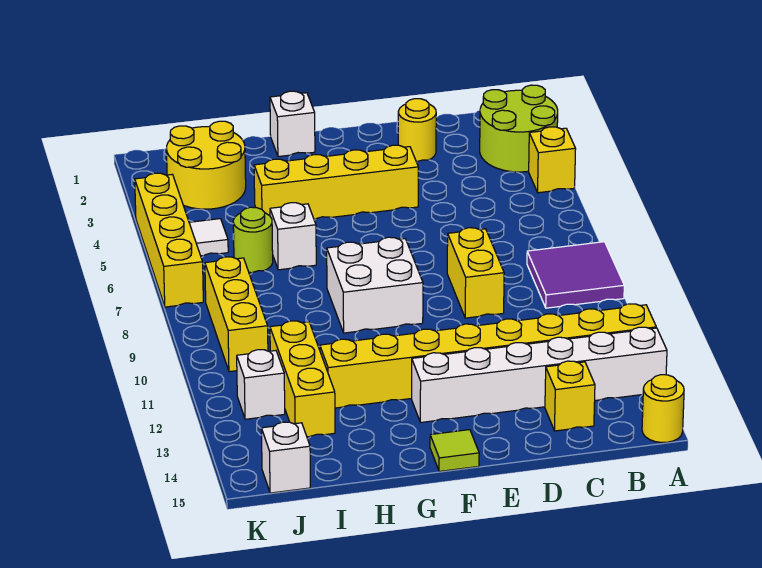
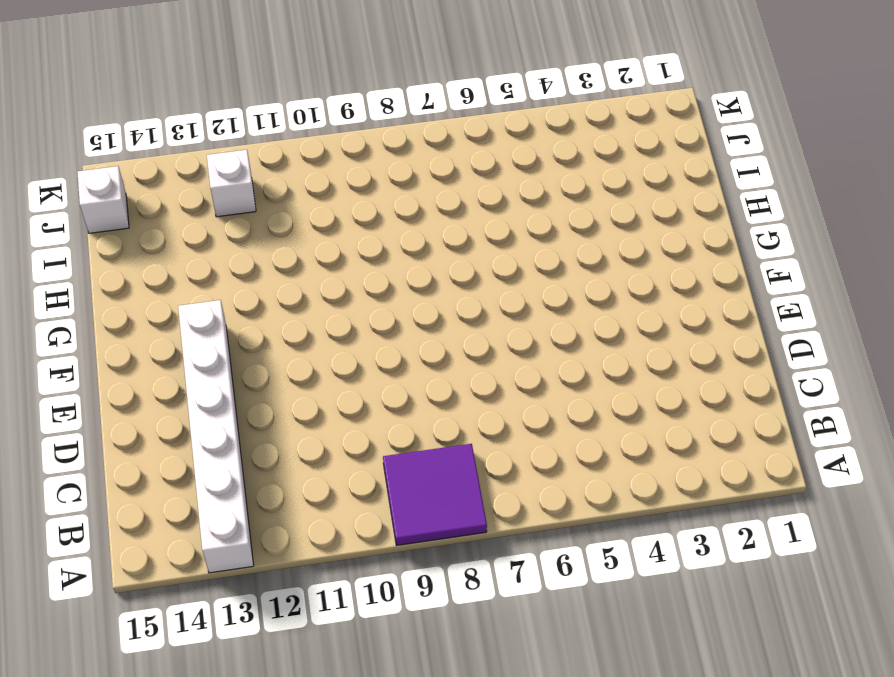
none -> lime 2x2 round brick [480,85,558,172]
none -> yellow 1x1 brick [529,127,576,193]
none -> yellow 1x8 brick [320,304,656,408]

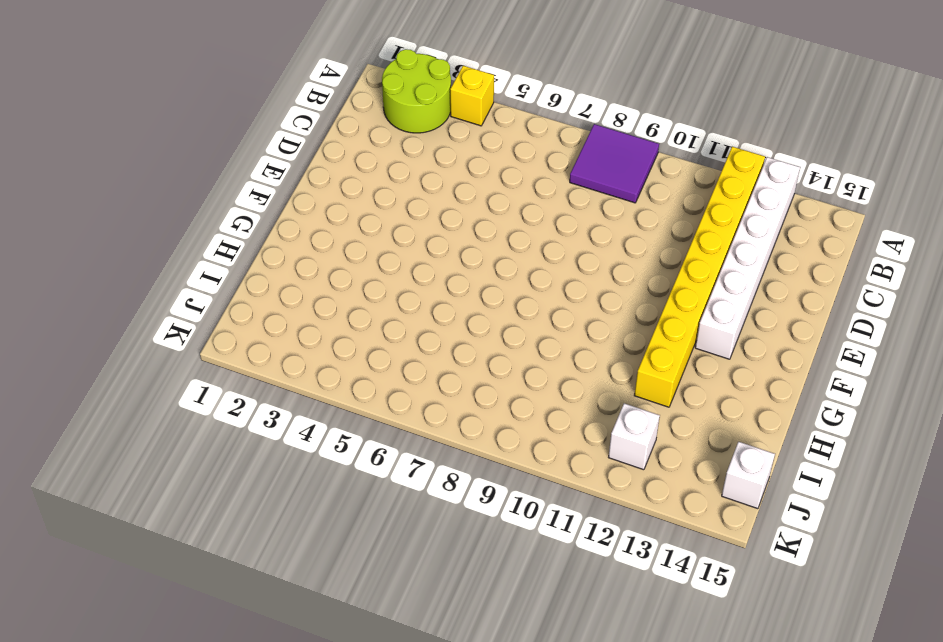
none -> yellow 1x1 round brick [642,375,684,443]
none -> yellow 1x1 brick [545,361,595,431]
none -> yellow 1x1 round brick [398,99,436,162]

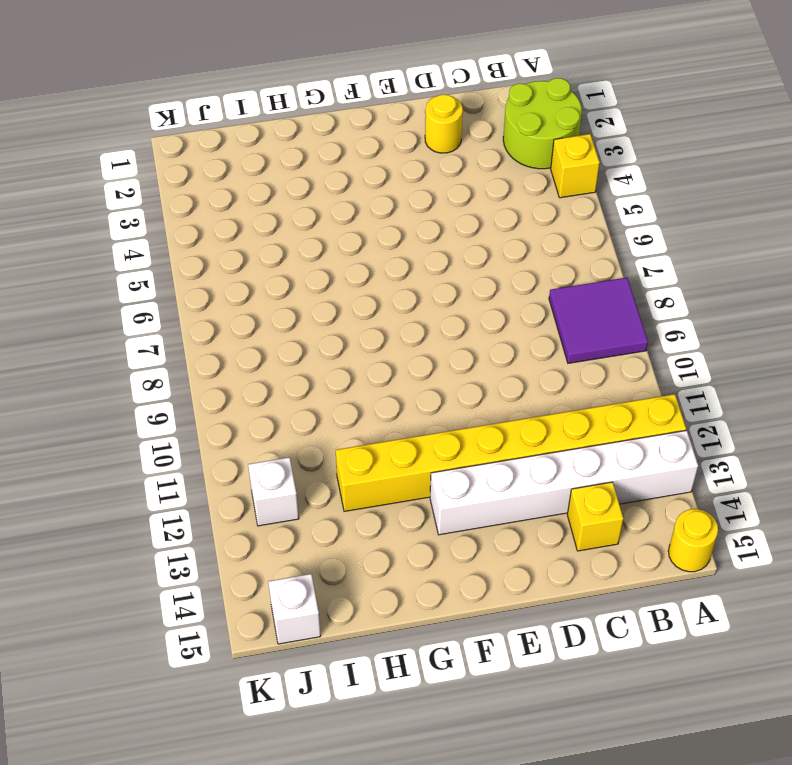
none -> yellow 1x2 brick [447,228,504,318]
none -> yellow 1x4 brick [254,145,418,219]
none -> white 2x2 brick [327,237,423,333]

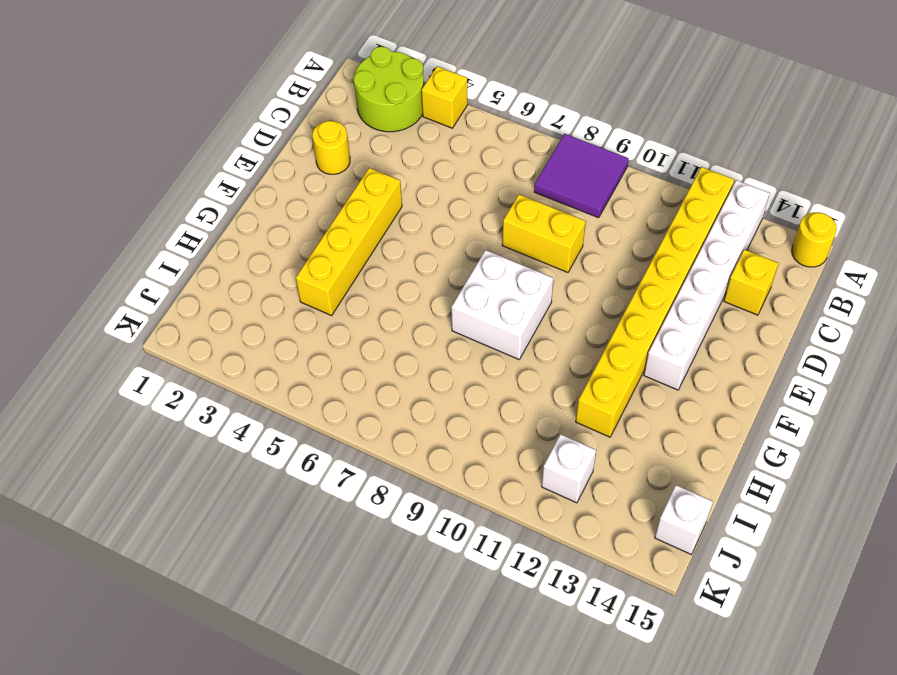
none -> lime 1x1 tile [430,430,479,471]
none -> white 1x1 brick [270,91,315,157]
none -> white 1x1 brick [270,203,316,270]

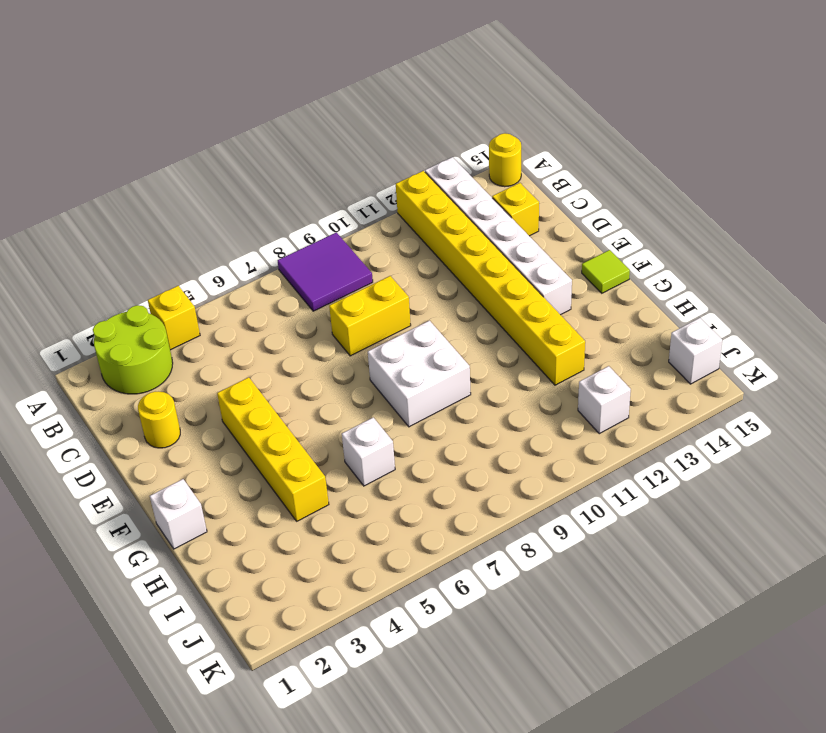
none -> yellow 2x2 round brick [166,121,246,209]
none -> lime 1x1 round brick [233,207,273,273]
none -> yellow 1x3 brick [270,321,335,437]

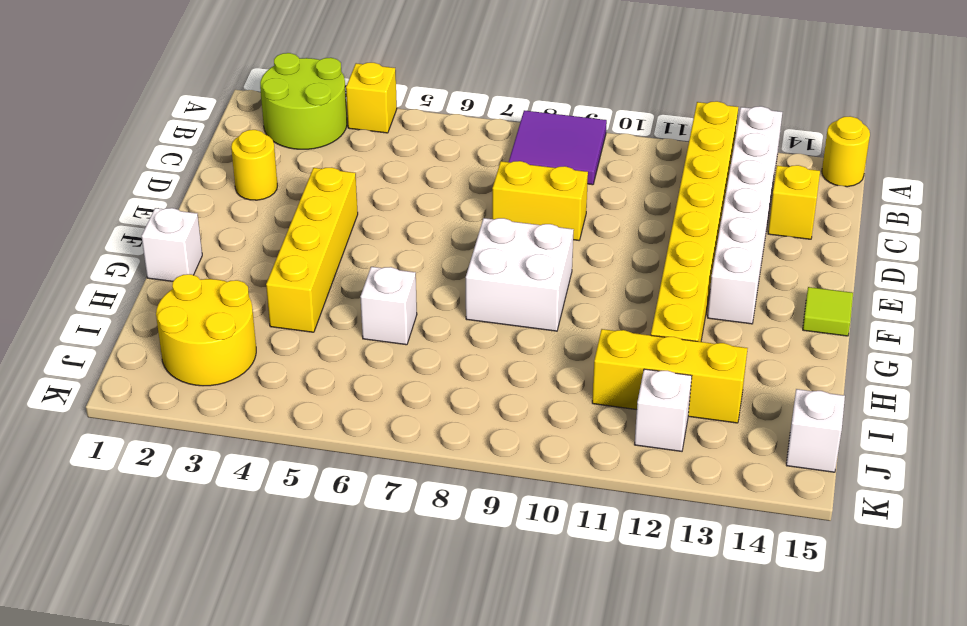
none -> lime 1x1 round brick [233,207,273,273]
none -> white 1x1 tile [189,219,228,256]
none -> yellow 1x3 brick [205,257,268,372]

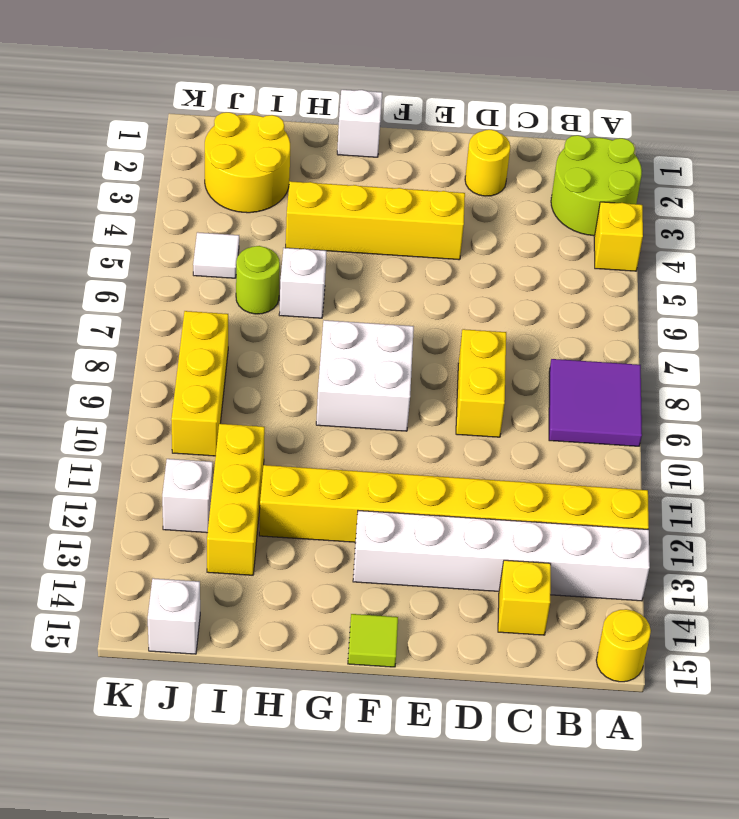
none -> yellow 1x4 brick [135,173,203,307]

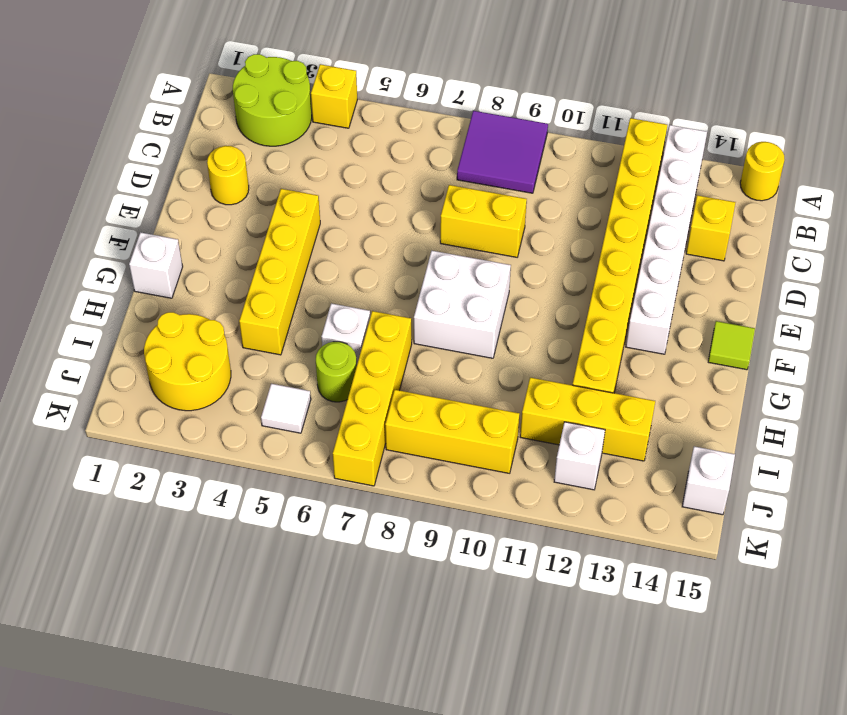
yellow 1x4 brick [333,311,412,486] -> yellow 1x4 brick turned to [135,173,203,307]

